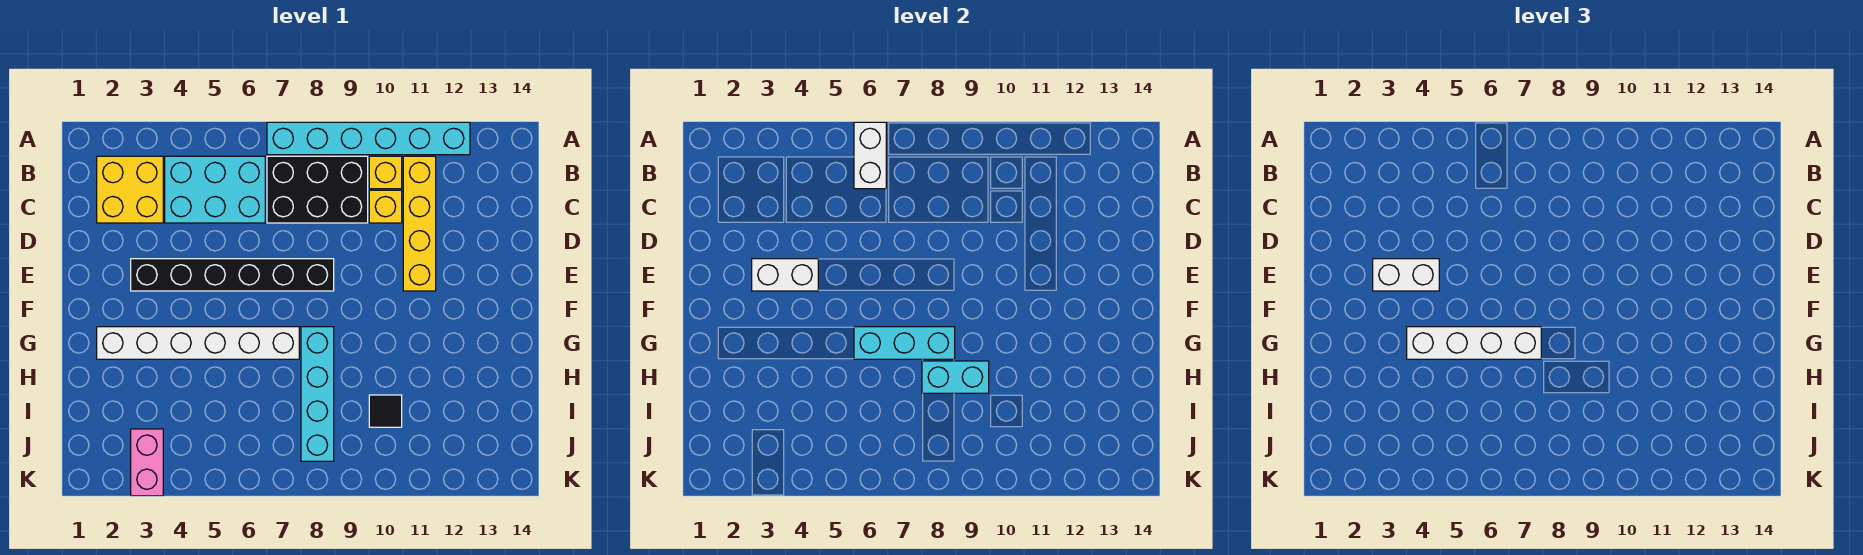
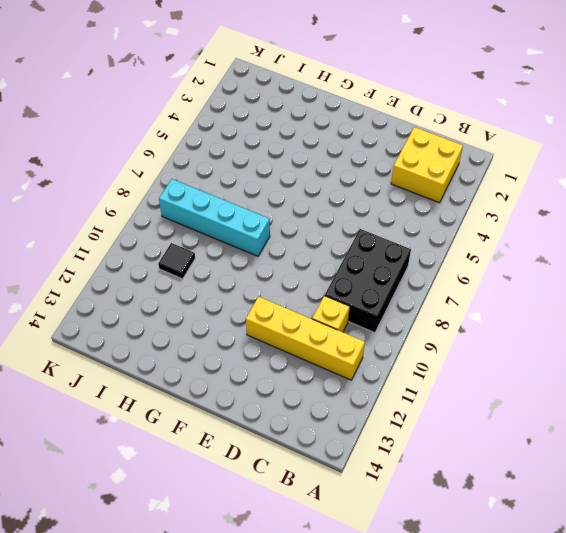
none -> cyan 1x6 brick [267,122,470,155]
none -> cyan 2x3 brick [165,156,265,223]
none -> yellow 1x1 brick [369,156,402,189]

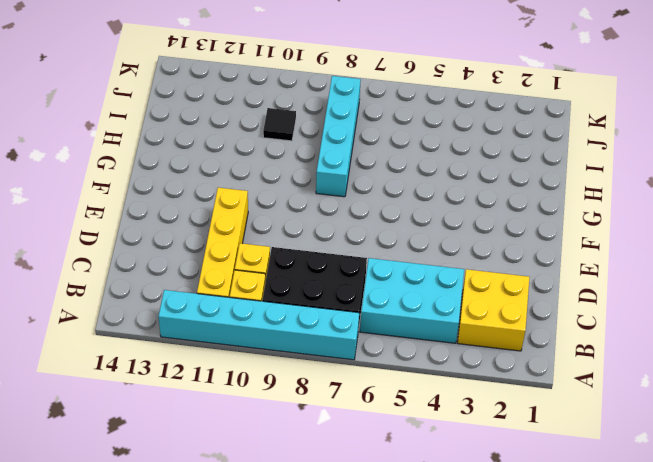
none -> black 1x6 brick [131,259,334,291]
none -> white 1x6 brick [97,327,299,359]
none -> pink 1x2 brick [131,429,163,496]

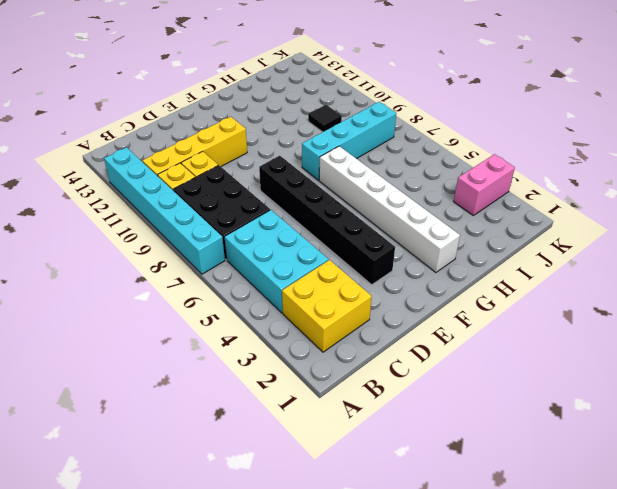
none -> white 1x2 brick [854,122,886,189]
none -> white 1x2 brick [752,259,818,291]
none -> cyan 1x3 brick [854,327,955,359]

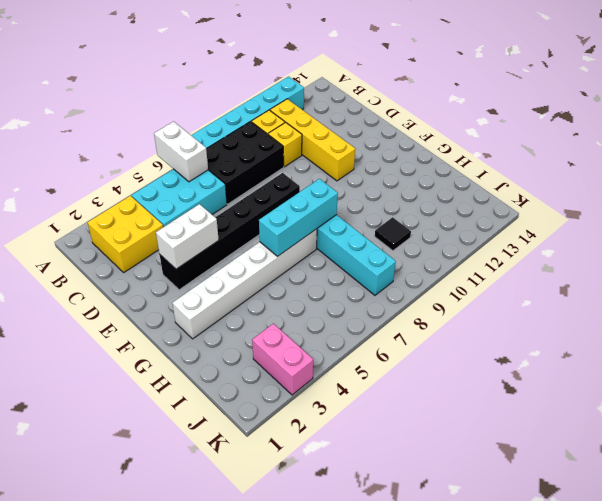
none -> cyan 1x2 brick [922,361,989,393]
none -> white 1x2 brick [1373,259,1439,291]
none -> white 1x4 brick [1407,327,1541,359]

